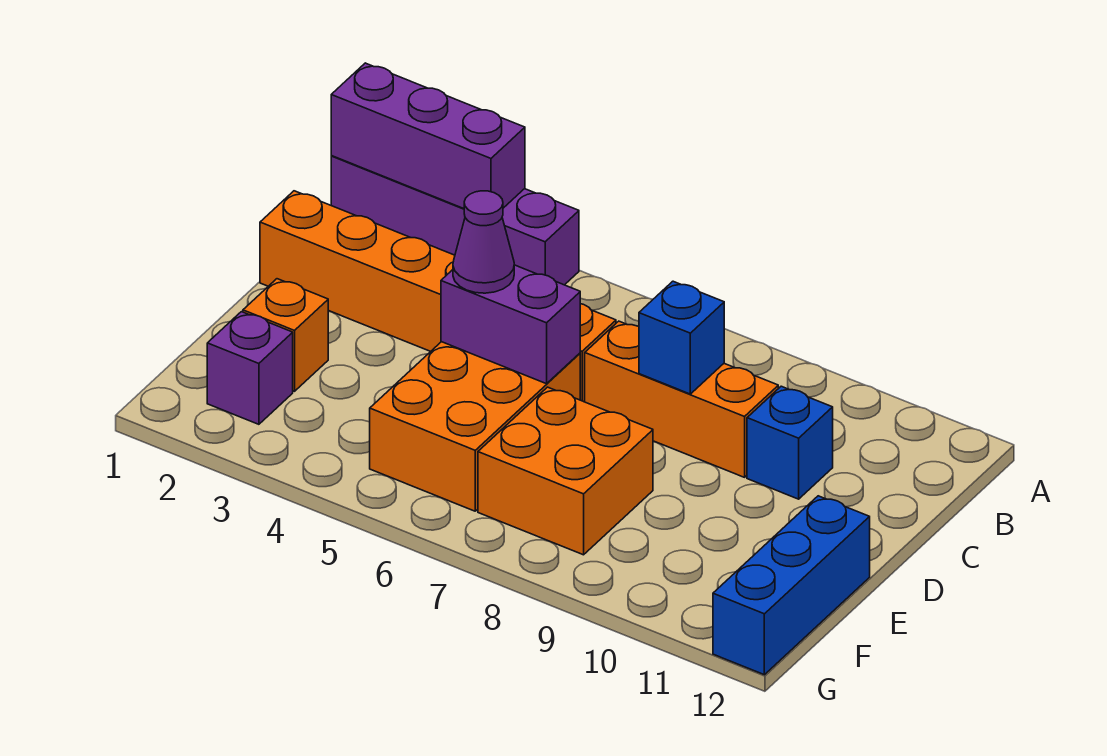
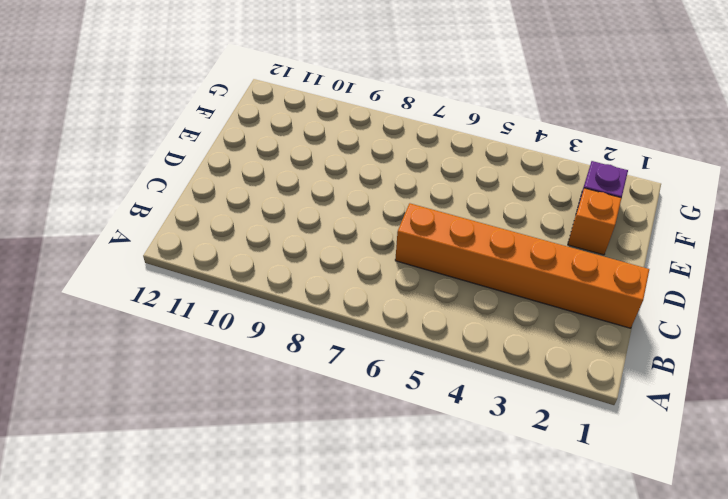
none -> purple 1x4 brick [331,156,579,285]
none -> orange 1x3 brick [585,321,778,477]
none -> blue 1x1 brick [747,386,833,499]

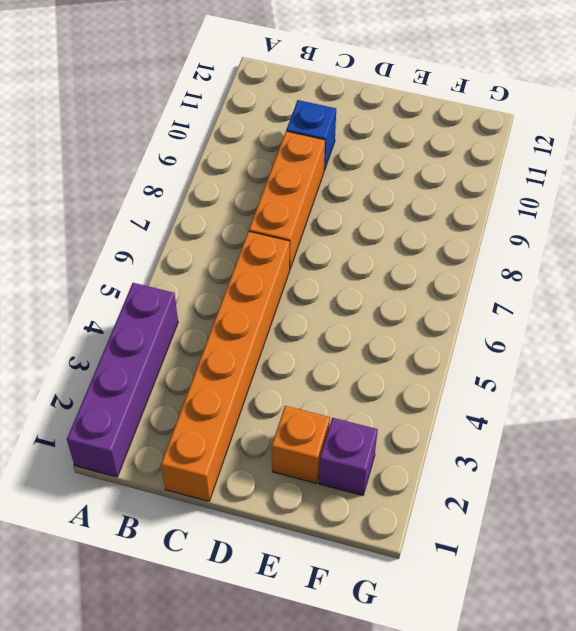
none -> orange 2x3 brick [370,342,580,511]
none -> orange 2x2 brick [478,387,653,555]
none -> blue 1x3 brick [713,496,870,675]

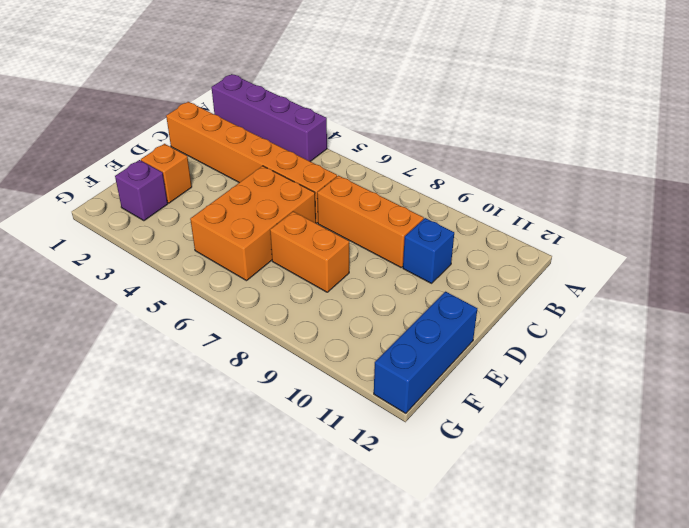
orange 1x2 brick [270,211,349,292] -> orange 2x2 brick [478,387,653,555]
none -> purple 1x3 brick [331,63,525,209]
none -> blue 1x1 brick [639,281,724,394]
none -> purple 1x2 brick [441,265,580,384]

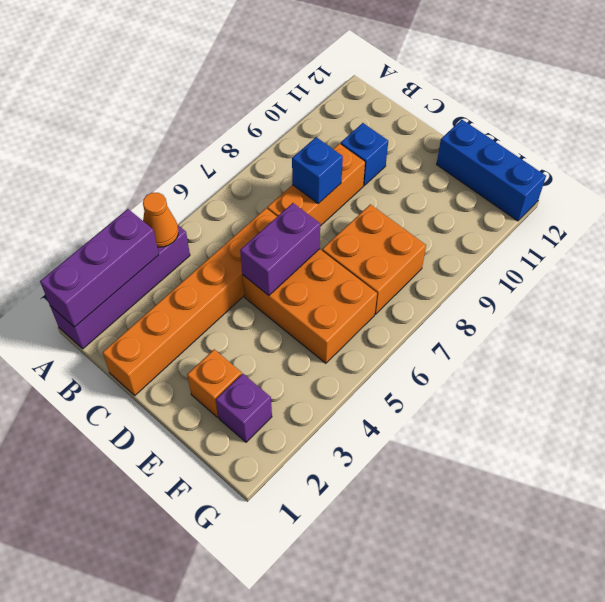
orange 1x1 cone [143,193,178,247] -> none
none -> purple 1x1 cone [453,191,514,293]

